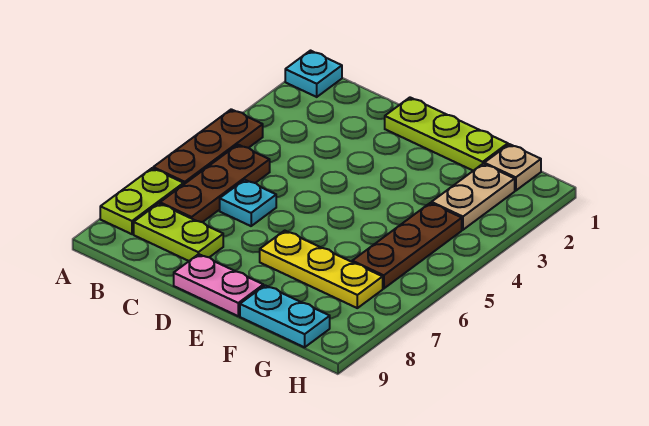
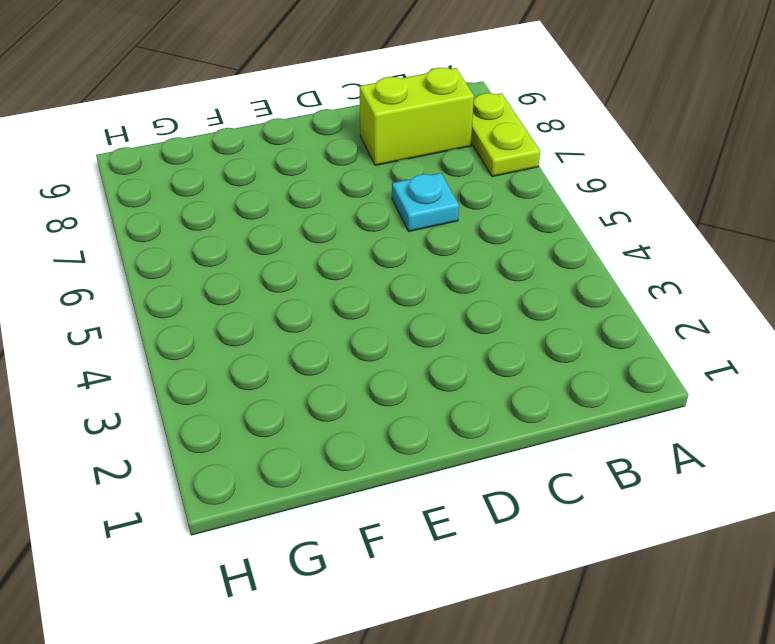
lime 1x2 brick [360,68,474,165] -> lime 1x2 plate [134,203,223,261]
none -> cyan 1x1 plate [285,51,342,97]
none -> brown 1x3 plate [153,109,263,184]
none -> brown 1x3 plate [160,145,270,222]

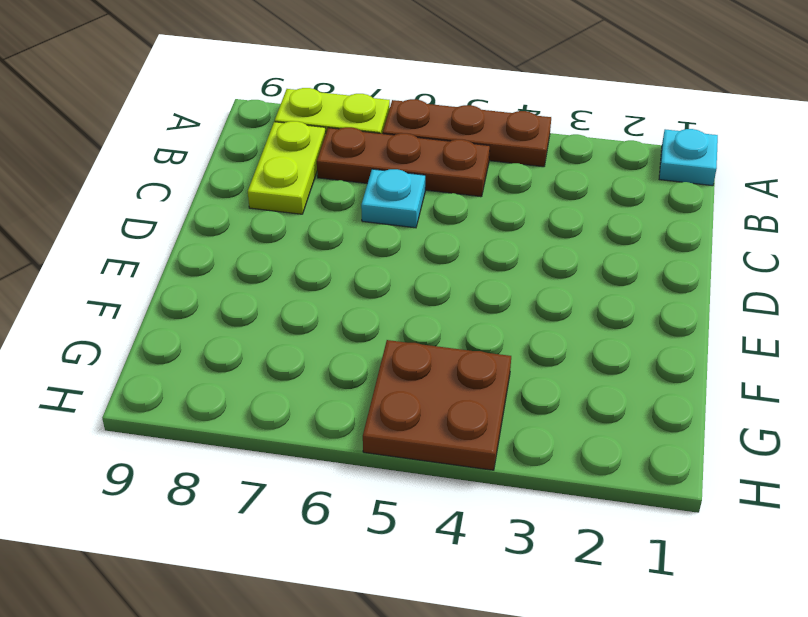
brown 2x2 plate [363,340,511,470] -> brown 1x3 plate [352,203,462,289]
none -> lime 1x3 plate [385,98,508,171]
none -> pink 1x2 plate [174,254,263,316]
none -> yellow 1x3 plate [260,231,383,308]

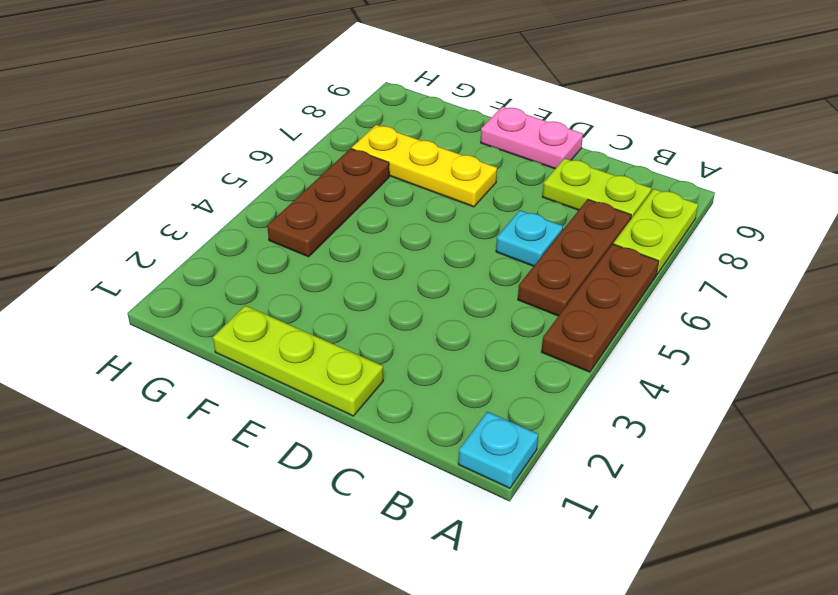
none -> cyan 1x2 plate [240,285,330,347]
none -> tan 1x1 plate [484,144,541,191]
none -> tan 1x2 plate [431,164,515,230]

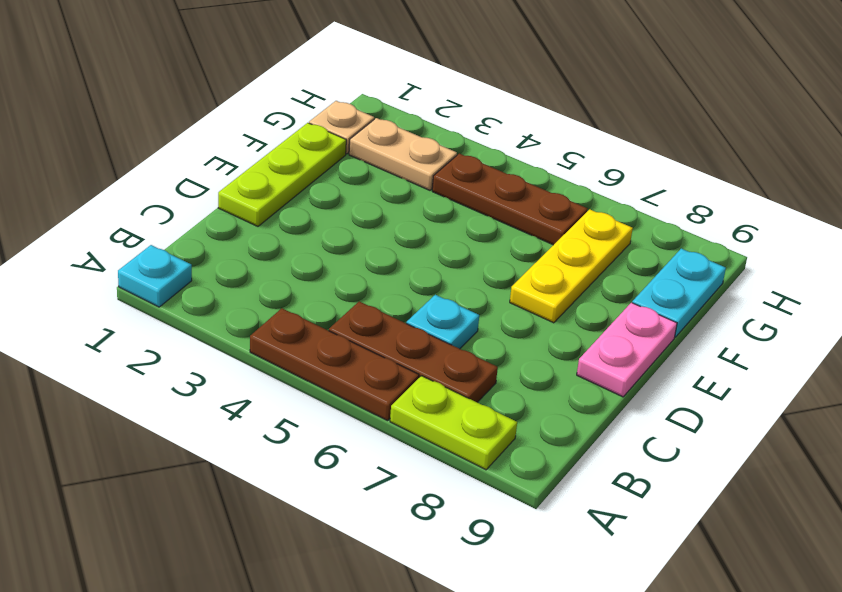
none -> lime 1x2 plate [134,203,223,261]

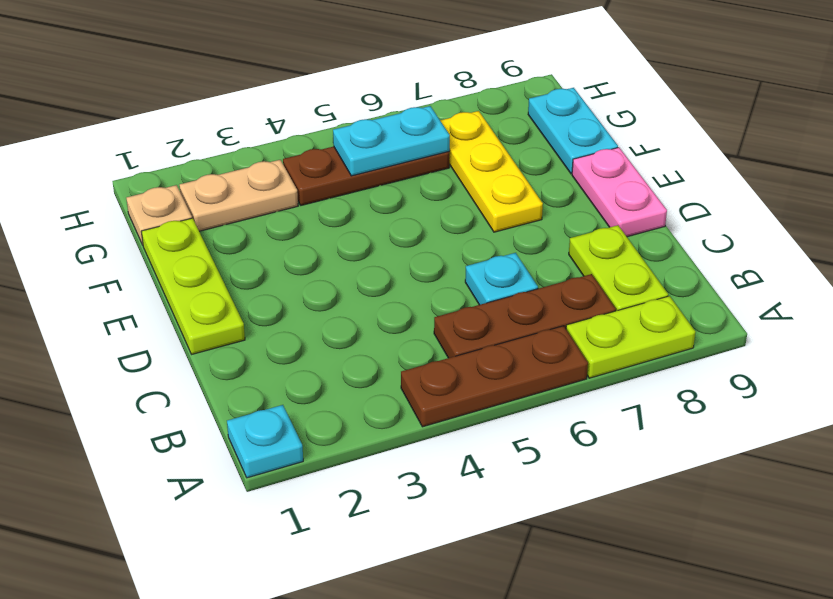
cyan 1x2 plate [333,106,450,176] -> none

